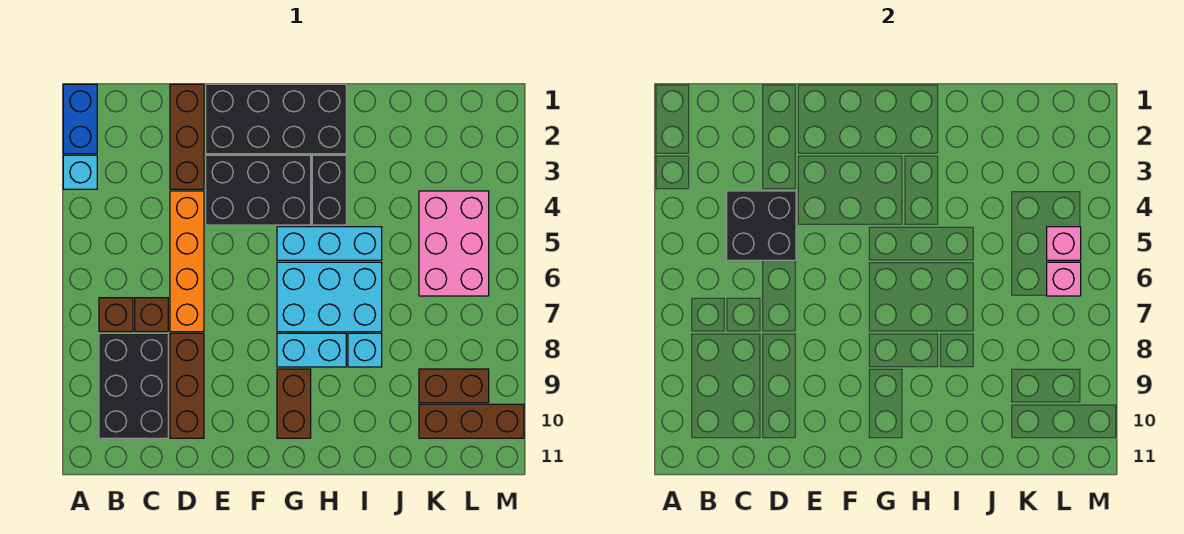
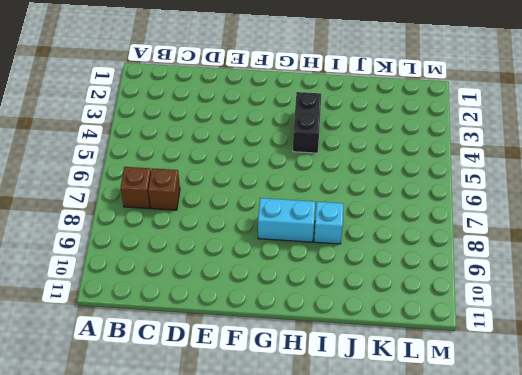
none -> blue 1x2 brick [63,84,97,154]
none -> cyan 1x1 brick [63,155,97,189]
none -> black 2x3 brick [99,333,168,438]

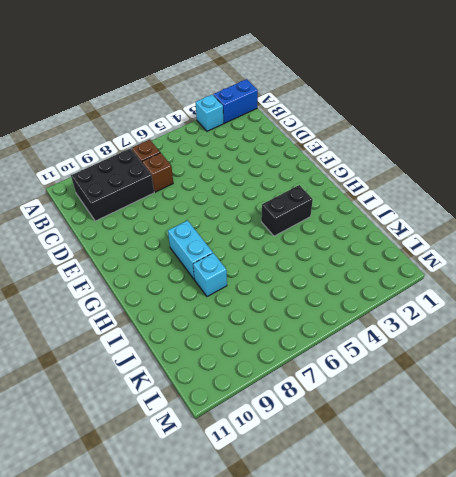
none -> brown 1x3 brick [170,84,204,189]
none -> orange 1x4 brick [170,191,204,332]
none -> brown 1x3 brick [170,333,204,438]

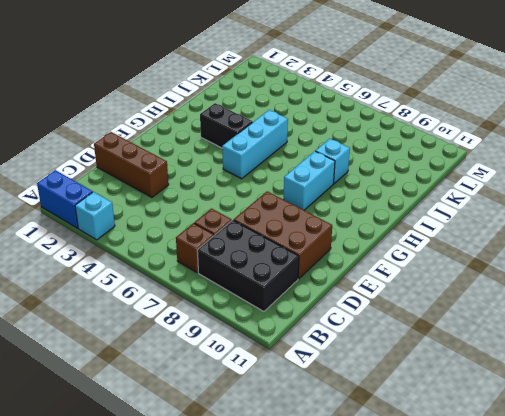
brown 2x3 brick [234,191,332,279] -> brown 1x3 brick [170,333,204,438]
none -> orange 1x4 brick [170,191,204,332]
none -> black 2x4 brick [206,84,346,154]
none -> black 2x3 brick [206,155,311,225]

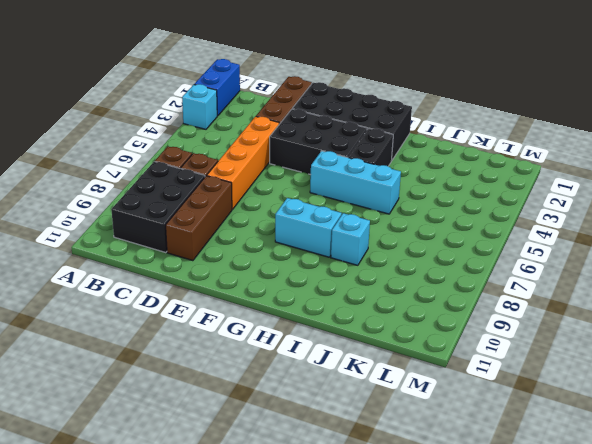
none -> cyan 2x3 brick [277,262,382,332]
none -> brown 1x2 brick [277,369,311,438]
none -> pink 2x3 brick [419,191,489,296]

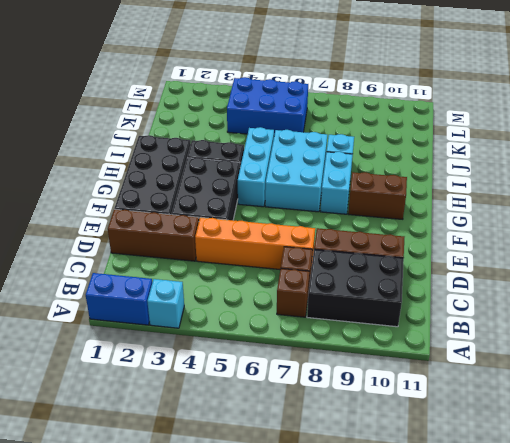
blue 2x3 brick [227,77,308,135] -> pink 2x3 brick [419,191,489,296]
none -> brown 1x2 brick [419,369,489,403]
none -> brown 1x3 brick [419,404,524,438]
none -> black 2x2 brick [727,191,796,260]

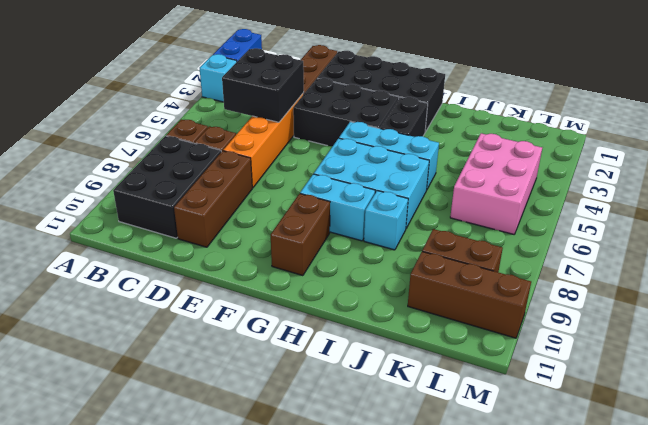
none -> pink 1x1 brick [1047,227,1081,260]
none -> pink 1x1 brick [1047,262,1081,296]

